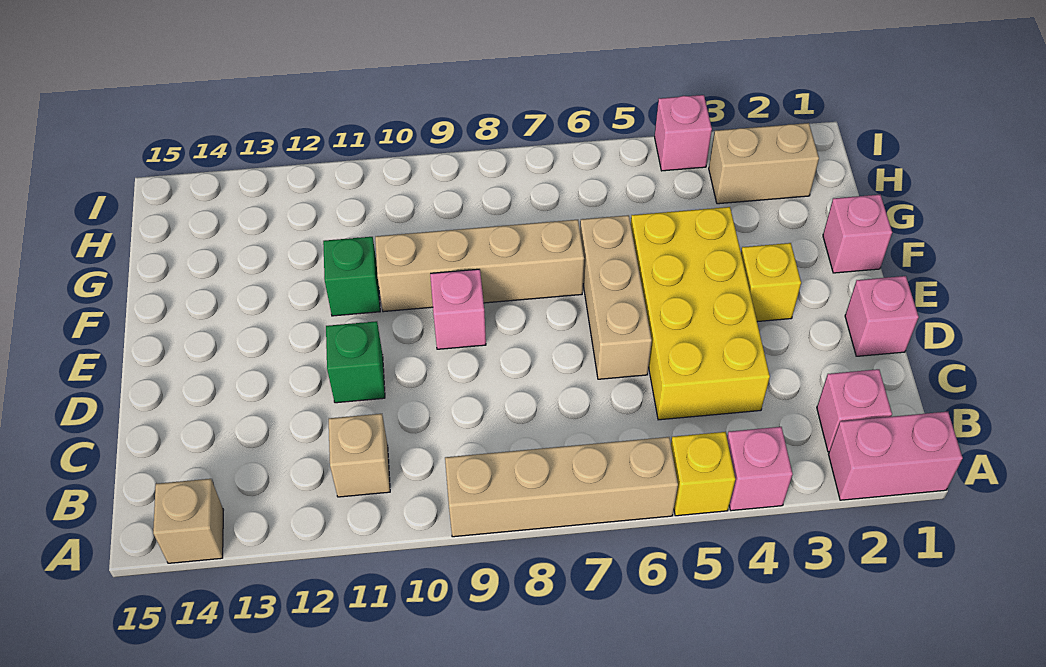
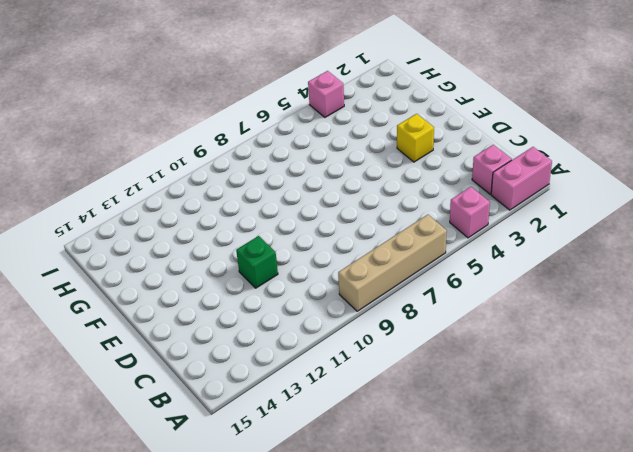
none -> yellow 1x1 brick [671,432,735,516]
none -> tan 1x1 brick [153,479,223,563]
none -> tan 1x1 brick [329,414,390,497]

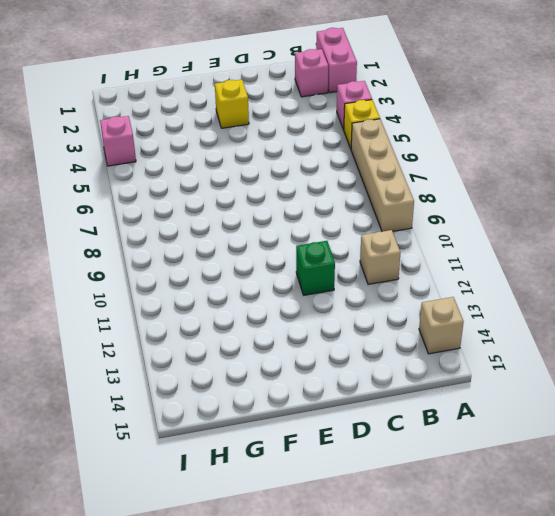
none -> yellow 2x4 brick [631,207,770,420]
none -> pink 1x1 brick [845,276,919,356]
none -> tan 1x3 brick [580,215,652,379]

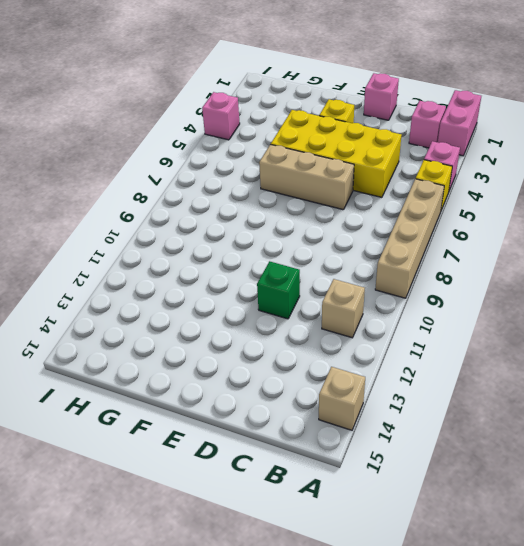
none -> pink 1x1 brick [430,269,486,349]
none -> pink 1x1 brick [823,195,892,273]
none -> tan 1x4 brick [375,220,584,312]

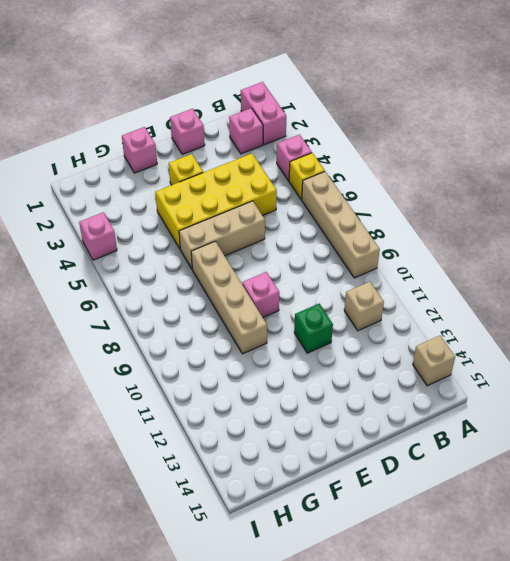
none -> green 1x1 brick [323,237,380,316]
none -> tan 1x2 brick [709,123,819,204]

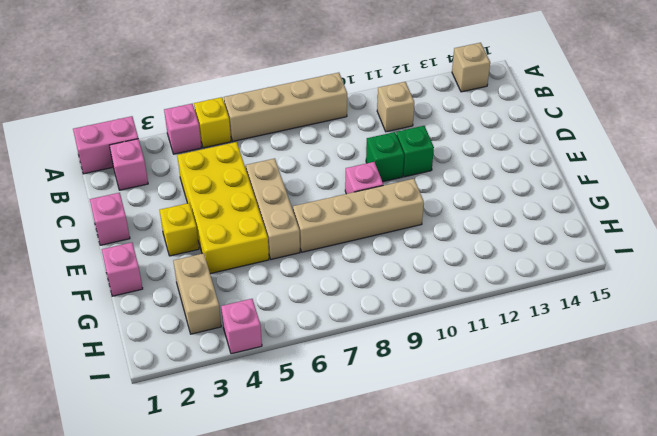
green 1x1 brick [366,132,404,182] -> green 1x1 brick moved to [323,237,380,316]
tan 1x2 brick [173,253,221,334] -> tan 1x2 brick turned to [709,123,819,204]

